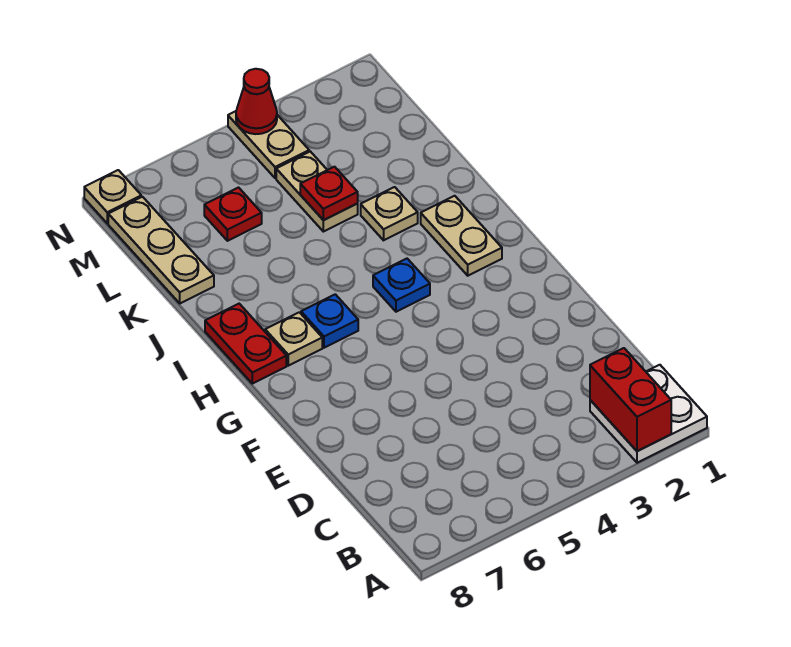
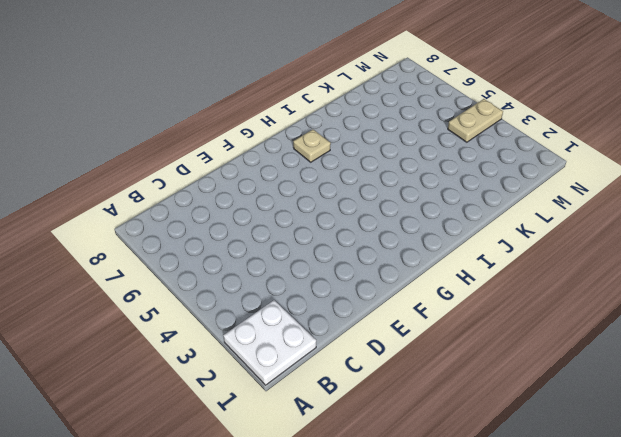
none -> tan 1x2 plate [421,196,502,276]
none -> blue 1x1 plate [373,259,430,312]
none -> blue 1x1 plate [301,294,358,348]

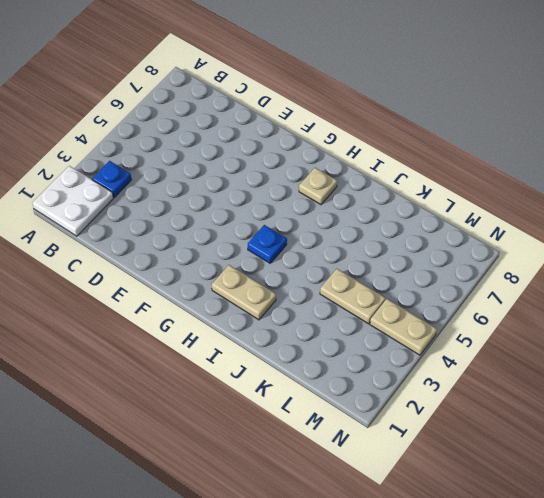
blue 1x1 plate [92,161,131,198] -> blue 1x1 plate moved to [301,294,358,348]
none -> red 1x2 plate [205,304,286,384]
none -> tan 1x1 plate [361,187,418,240]
none -> tan 1x3 plate [108,197,214,303]

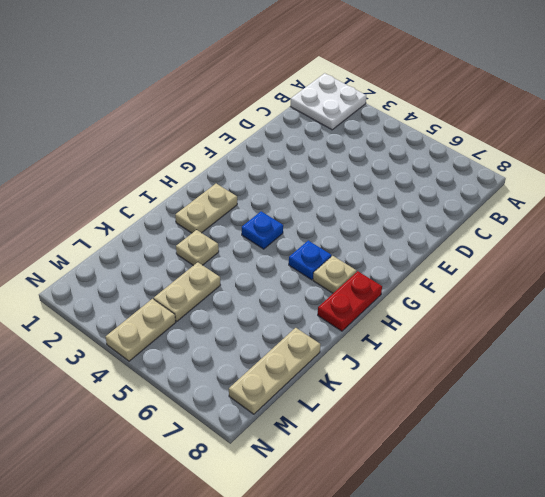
none -> red 1x1 plate [204,188,262,241]
none -> tan 1x1 plate [84,170,141,223]
none -> red 1x2 brick [590,348,671,451]

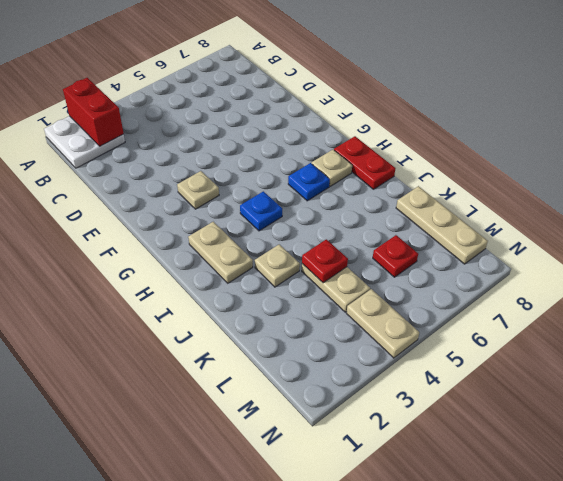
tan 1x1 plate [177,171,219,209] -> tan 1x1 plate moved to [84,170,141,223]
none -> red 1x1 cone [236,69,277,134]

